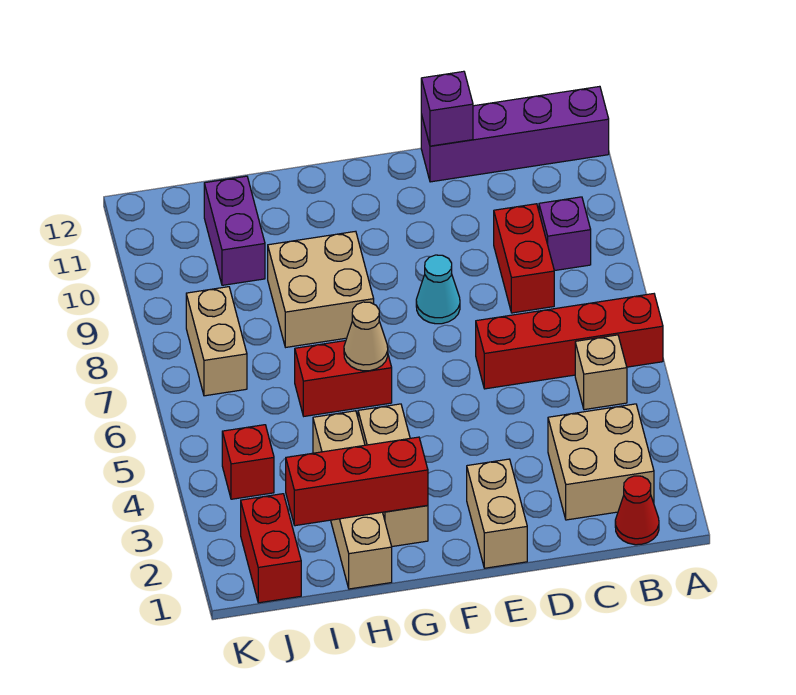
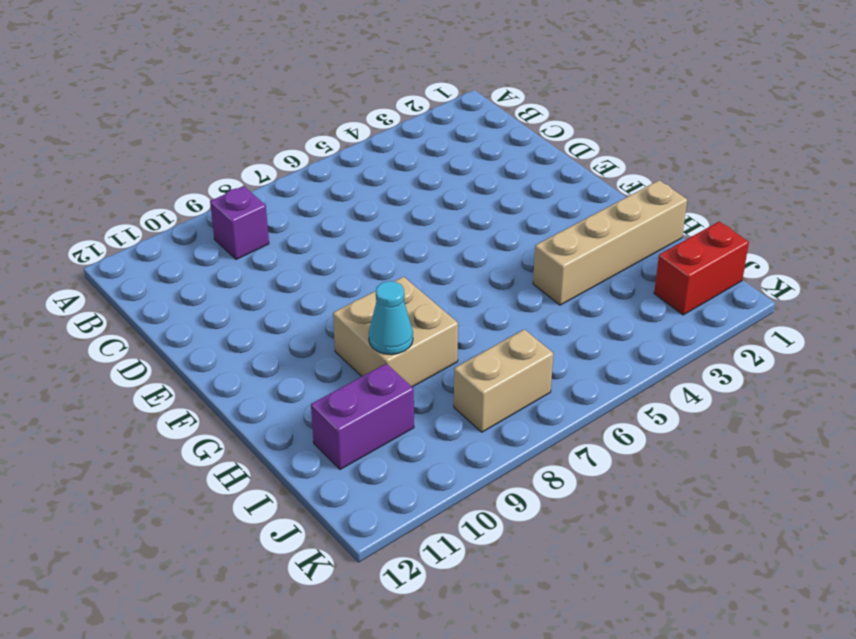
cyan 1x1 cone [369,281,413,355] -> cyan 1x1 cone moved to [416,255,460,324]
none -> red 1x4 brick [476,294,663,389]
none -> purple 1x4 brick [421,86,609,182]
none -> red 1x1 cone [615,476,659,545]

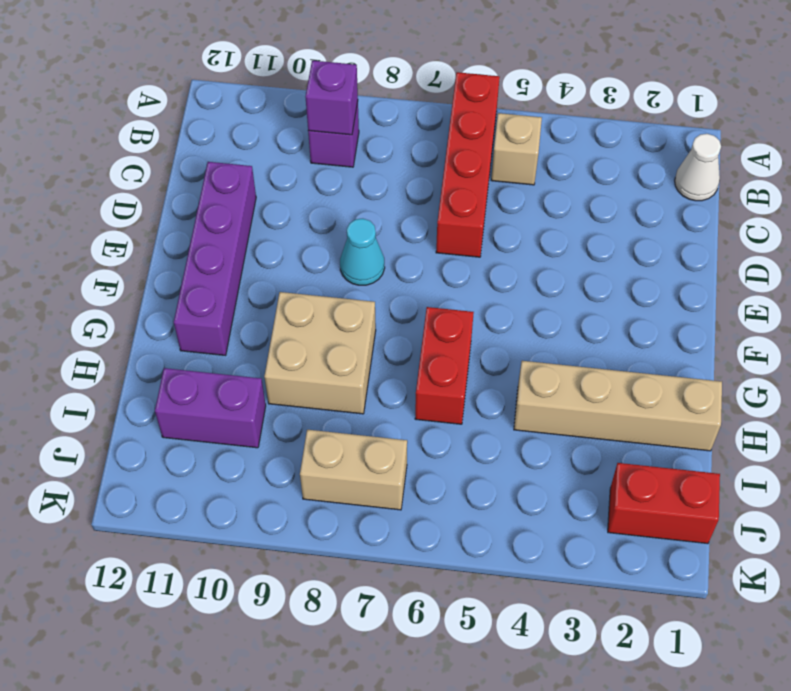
white 1x1 cone [675,134,721,201] -> red 1x1 cone [615,476,659,545]
purple 1x1 brick [305,60,358,135] -> purple 1x1 brick moved to [421,71,473,146]
purple 1x4 brick [174,162,256,355] -> purple 1x4 brick moved to [421,86,609,182]
none -> tan 2x2 brick [548,404,654,520]
none -> red 1x2 brick [494,204,554,313]
none -> tan 1x2 brick [467,459,527,568]

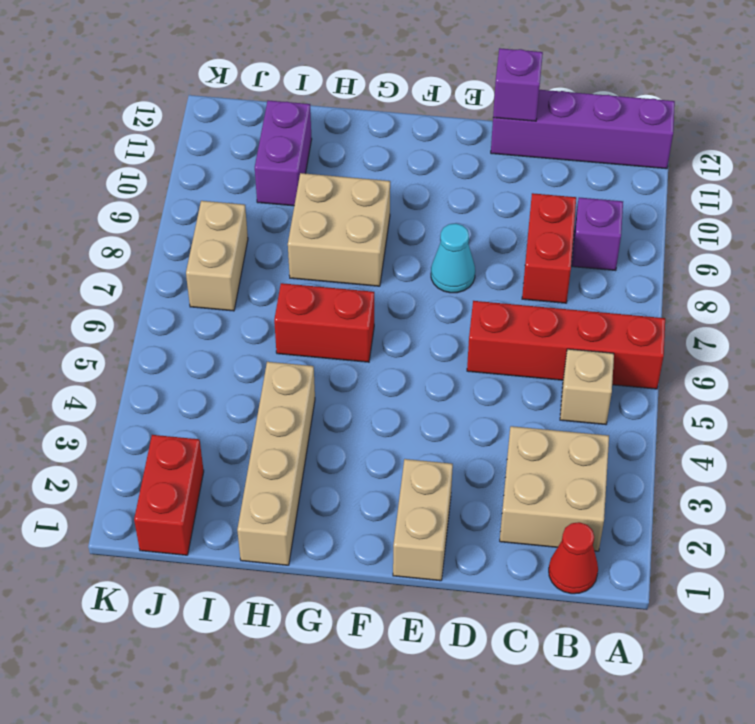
none -> tan 1x3 brick [358,404,428,547]
none -> red 1x1 brick [222,425,274,499]
none -> red 1x3 brick [286,437,428,526]

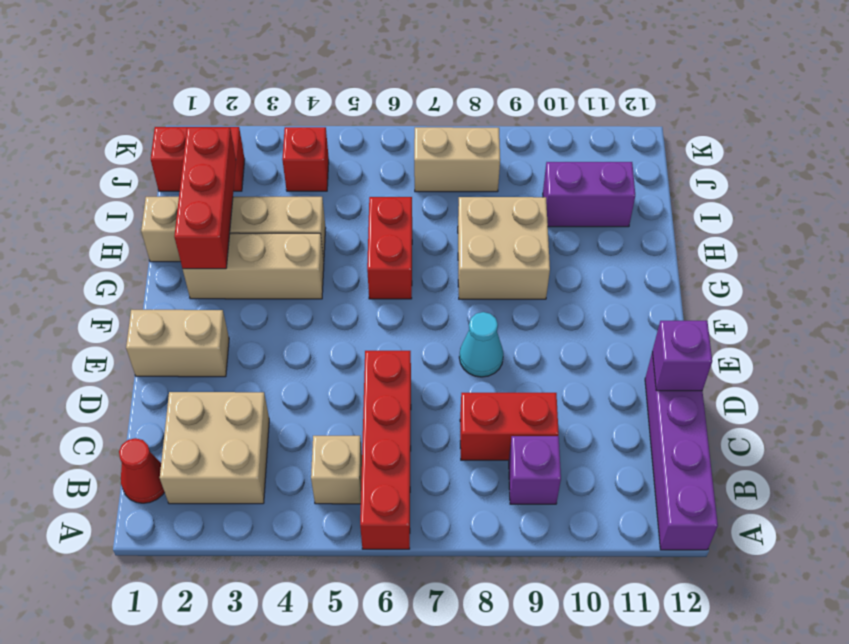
none -> tan 1x1 cone [344,302,388,371]

